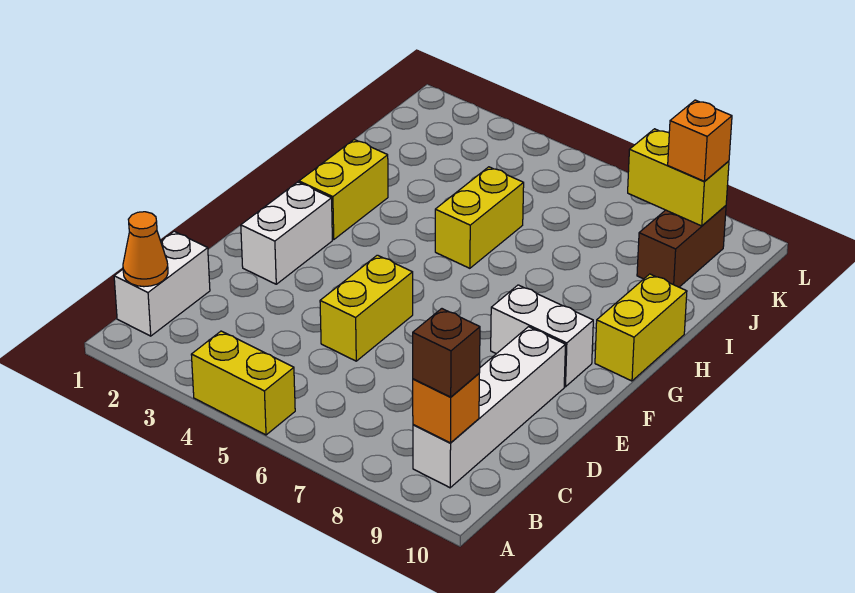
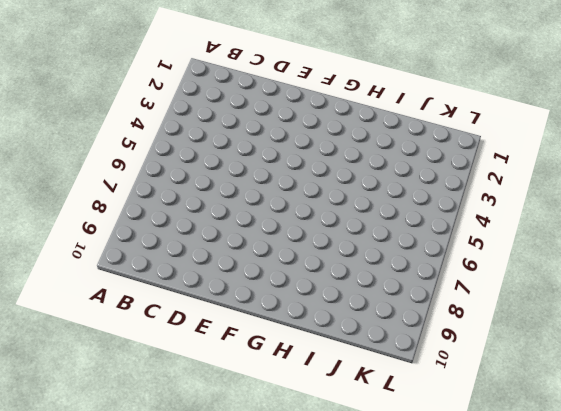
none -> yellow 1x2 brick [191,331,295,435]
none -> white 1x2 brick [114,231,210,336]
none -> white 1x4 brick [413,327,565,488]

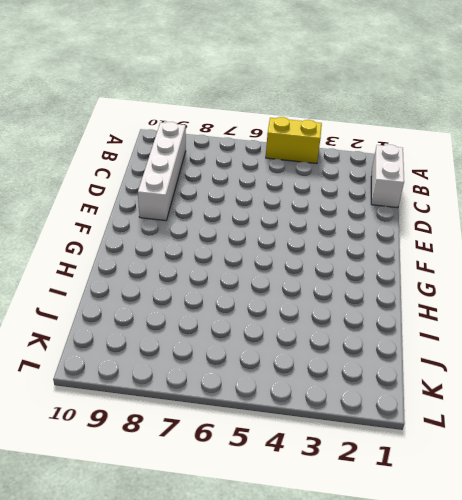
none -> yellow 1x2 brick [320,255,413,361]
none -> white 1x2 brick [241,182,332,284]
none -> white 1x2 brick [491,285,593,387]

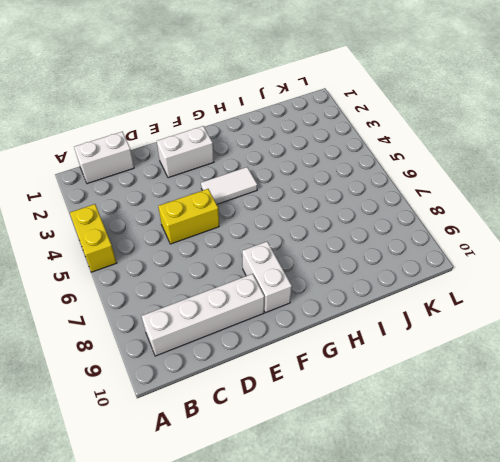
white 1x2 tile [201,167,257,204] -> none
none -> yellow 1x2 brick [299,140,388,240]
none -> yellow 1x2 brick [595,274,687,381]
none -> yellow 1x2 brick [435,167,524,268]

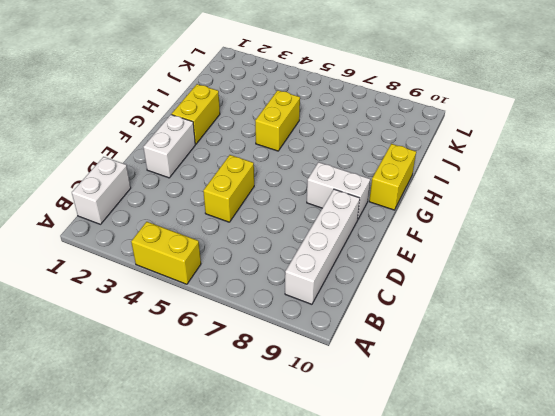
none -> brown 1x2 brick [637,206,726,287]
none -> orange 1x1 cone [123,212,168,287]
none -> orange 1x1 brick [413,374,479,443]

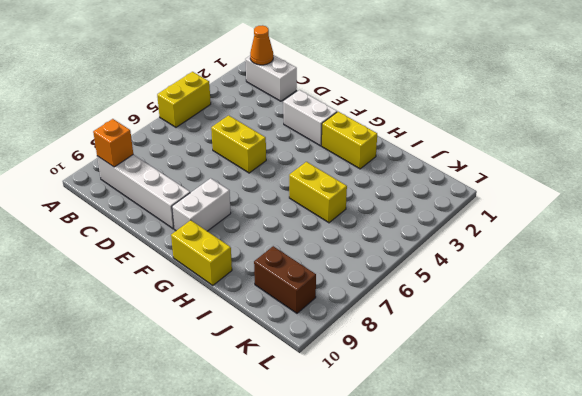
none -> yellow 1x2 brick [628,129,729,226]
none -> brown 1x1 brick [413,309,480,397]
none -> orange 1x1 brick [668,100,732,181]

